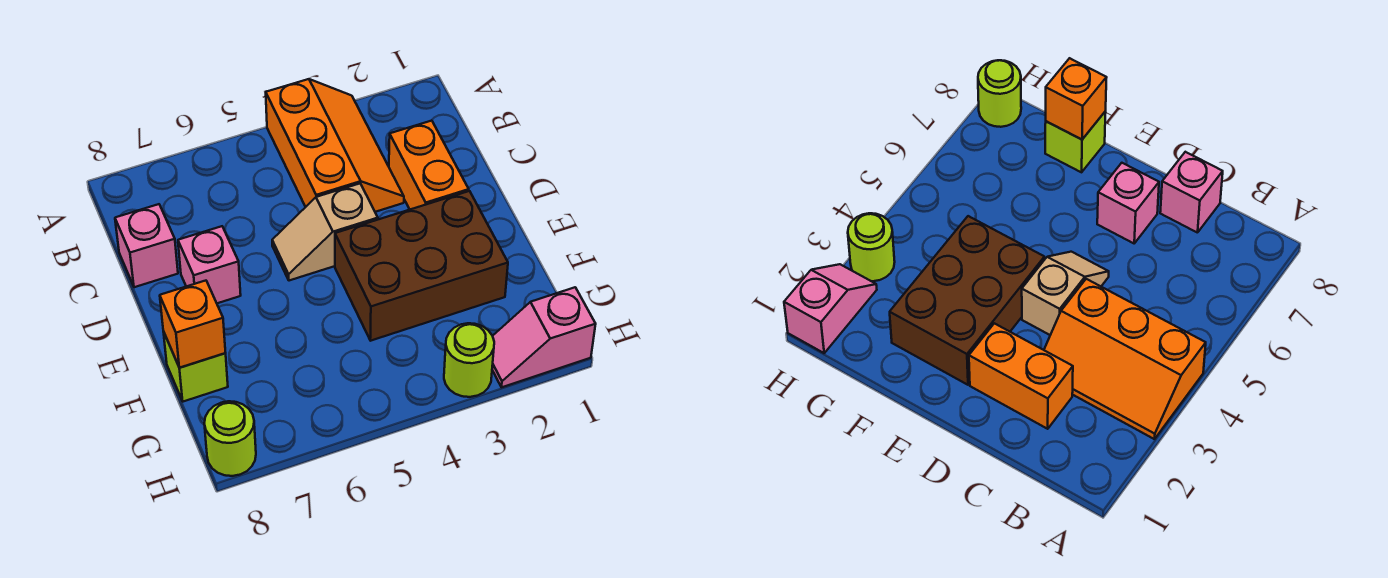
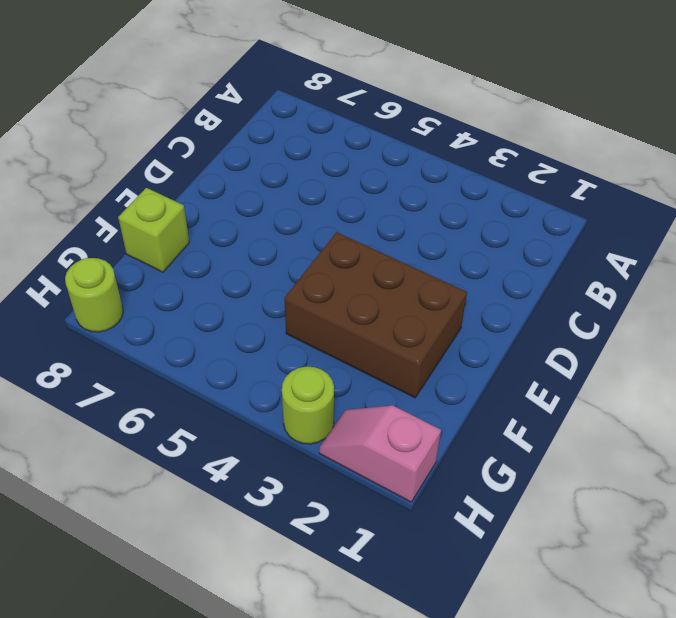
none -> orange 2x3 slope [266,79,404,212]
none -> orange 1x2 brick [389,121,469,209]

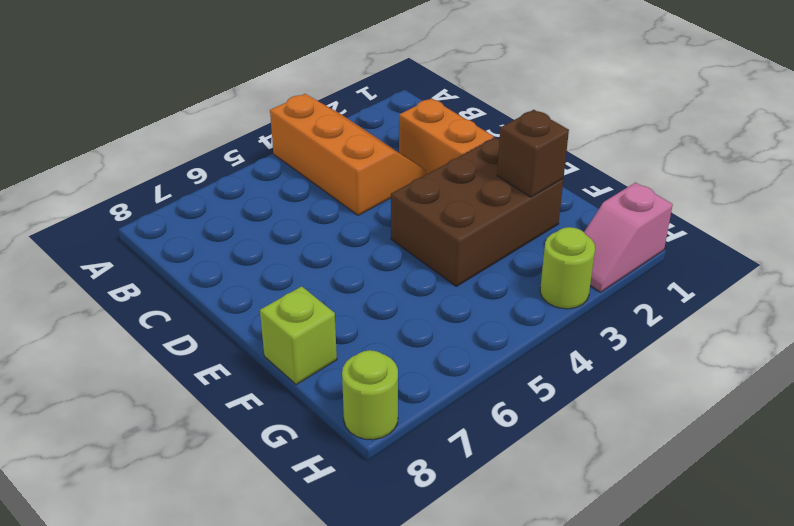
brown 1x1 brick [497,110,569,197] -> none
none -> pink 1x1 brick [115,204,178,287]
none -> tan 1x2 slope [272,184,378,281]

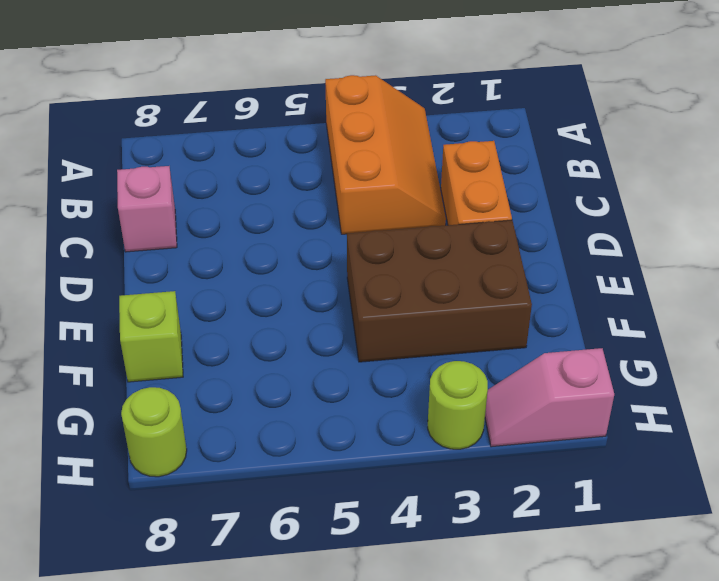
none -> tan 1x2 slope [272,184,378,281]
none -> pink 1x1 brick [178,226,241,303]

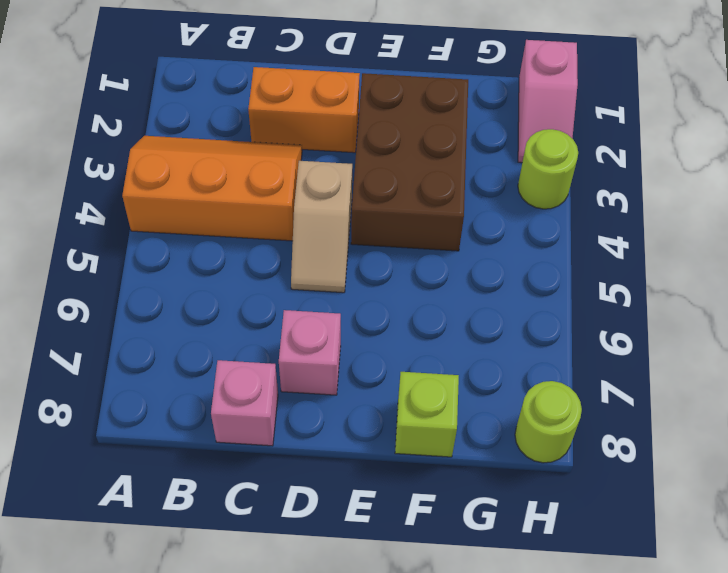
none -> orange 1x1 brick [160,281,226,368]

